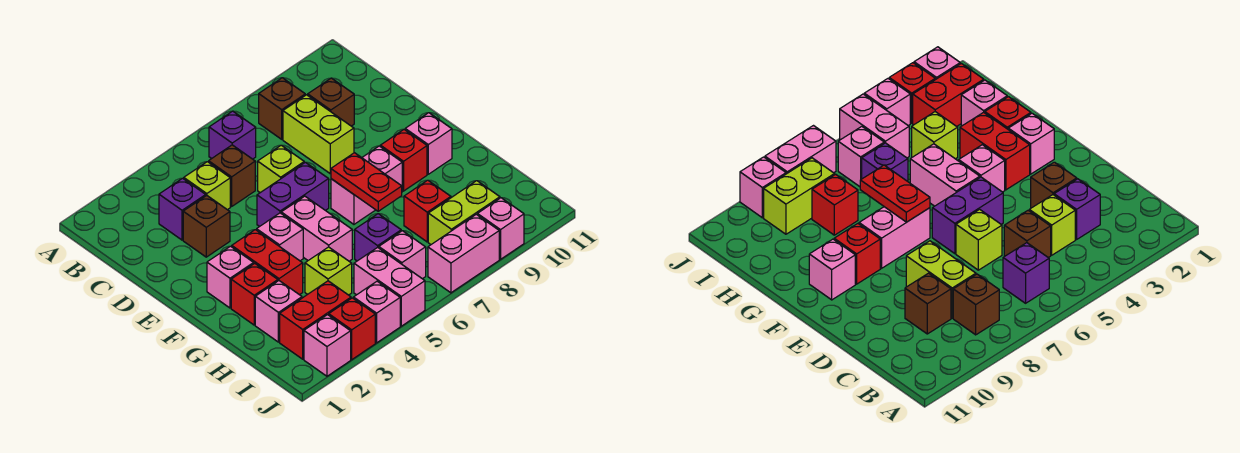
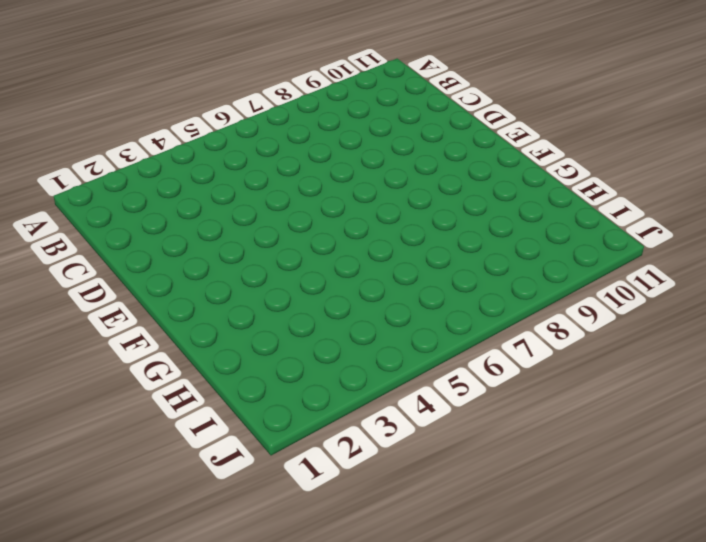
none -> purple 1x1 brick [209,111,256,159]
none -> brown 1x1 brick [259,78,305,139]
none -> purple 1x1 brick [159,178,206,240]
none -> lime 1x1 brick [184,162,230,210]

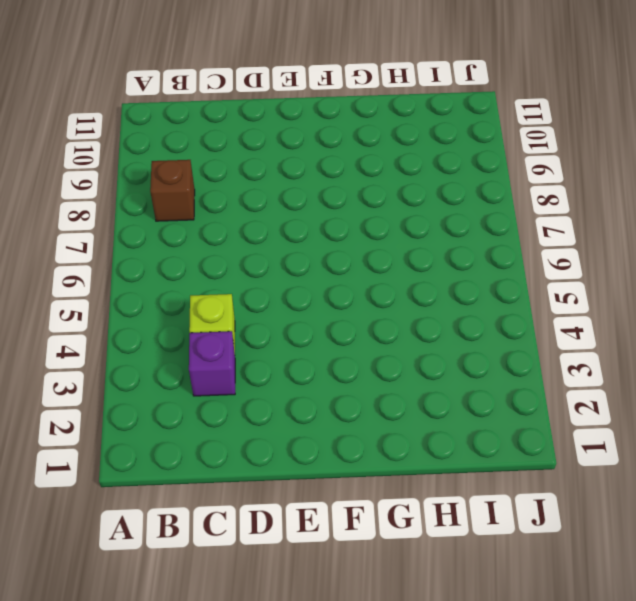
none -> purple 1x1 brick [209,111,256,159]
none -> brown 1x1 brick [209,145,255,207]
none -> lime 1x2 brick [283,95,354,173]
none -> brown 1x1 brick [308,78,354,126]

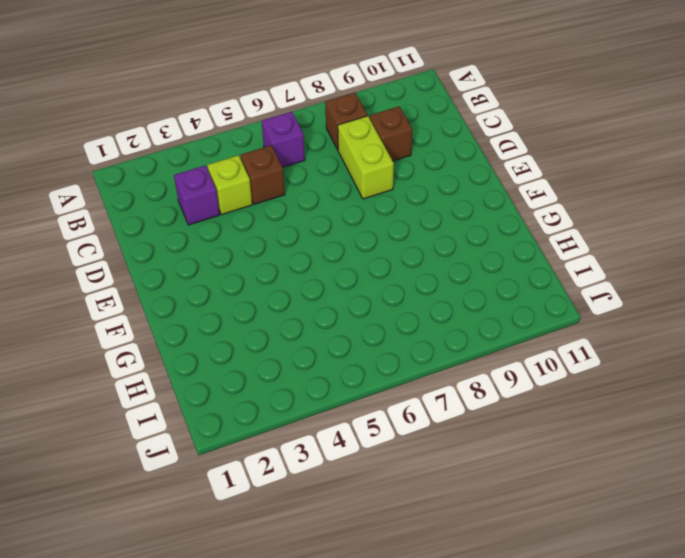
none -> brown 1x1 brick [183,196,230,257]
none -> lime 1x1 brick [258,145,304,193]
none -> purple 1x2 brick [257,162,329,226]
none -> pink 1x1 brick [207,246,254,308]

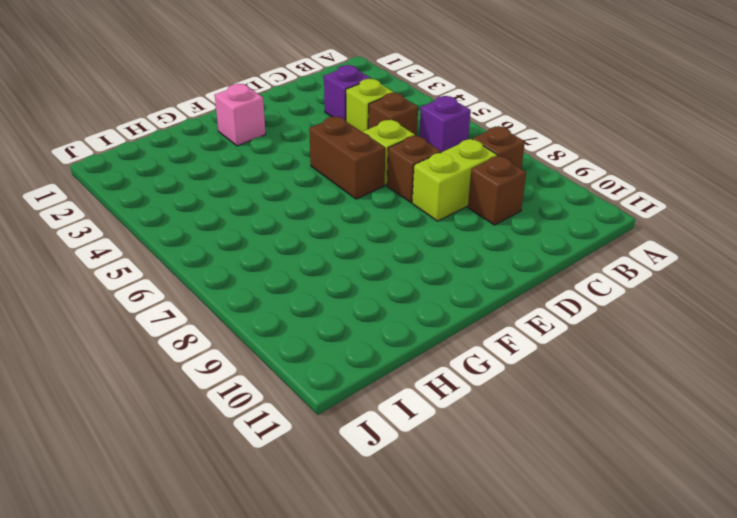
brown 1x1 brick [387,135,441,203] -> brown 1x1 brick moved to [183,196,230,257]
brown 1x2 brick [309,116,385,199] -> purple 1x2 brick [257,162,329,226]
none -> red 1x2 brick [232,230,303,295]
none -> pink 1x1 brick [257,213,303,261]
none -> pink 1x2 brick [281,196,352,261]
none -> pink 1x2 brick [331,146,402,224]

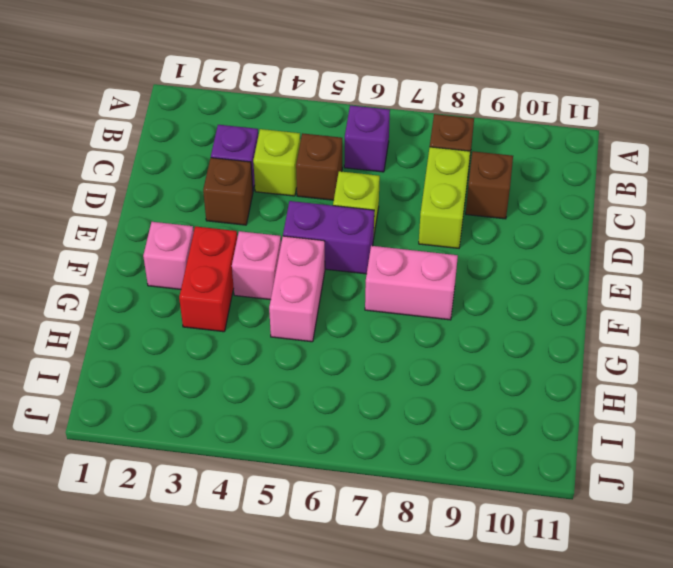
none -> red 1x1 brick [380,129,427,191]
none -> pink 1x1 brick [405,113,452,174]
none -> red 1x1 brick [231,263,278,325]
none -> pink 1x1 brick [255,281,302,342]

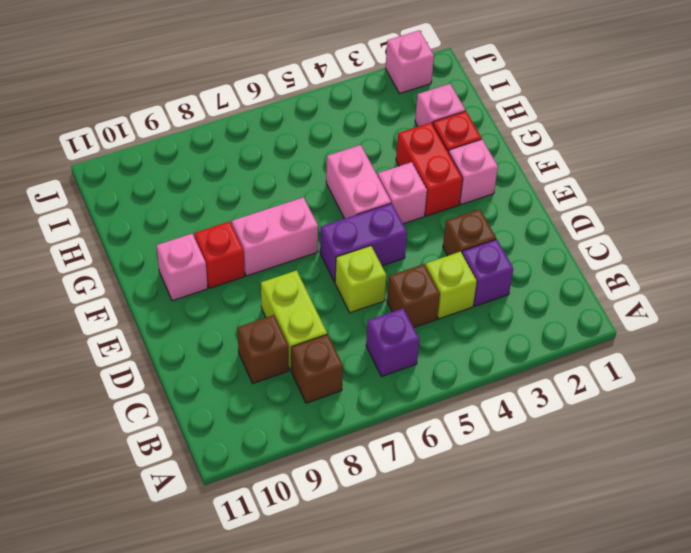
none -> lime 1x1 brick [305,247,352,295]
none -> purple 1x1 brick [355,214,401,261]
none -> red 1x1 brick [404,180,451,242]
none -> red 1x2 brick [280,281,351,359]

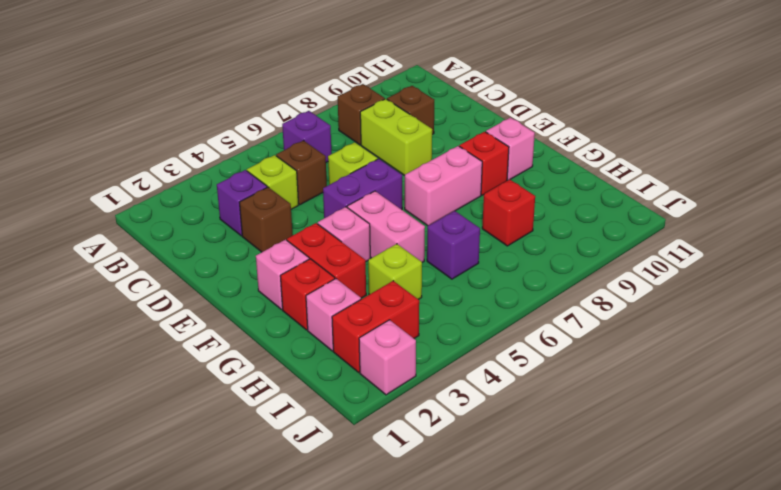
none -> pink 1x2 brick [354,247,425,326]
none -> pink 1x1 brick [379,231,426,279]
none -> lime 1x2 brick [428,181,500,244]
none -> red 1x1 brick [329,298,375,359]

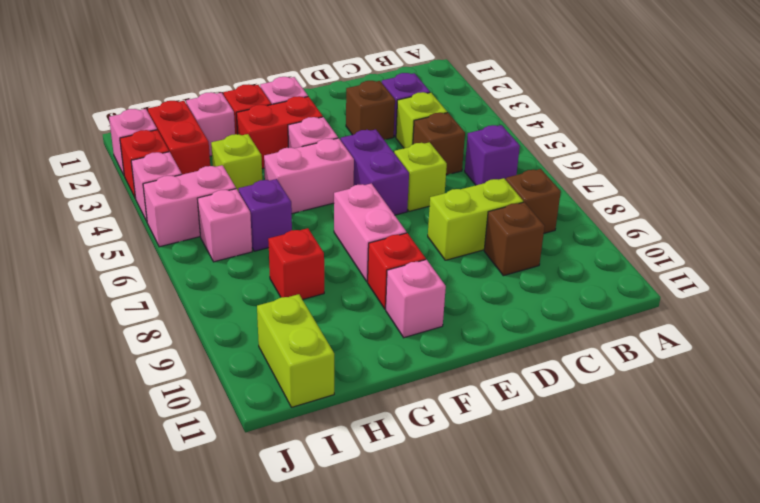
lime 1x2 brick [257,294,334,407] -> lime 1x2 brick moved to [428,181,500,244]
none -> pink 1x2 brick [428,214,499,293]
none -> pink 1x1 brick [477,198,524,259]
none -> red 1x2 plate [331,153,402,211]

